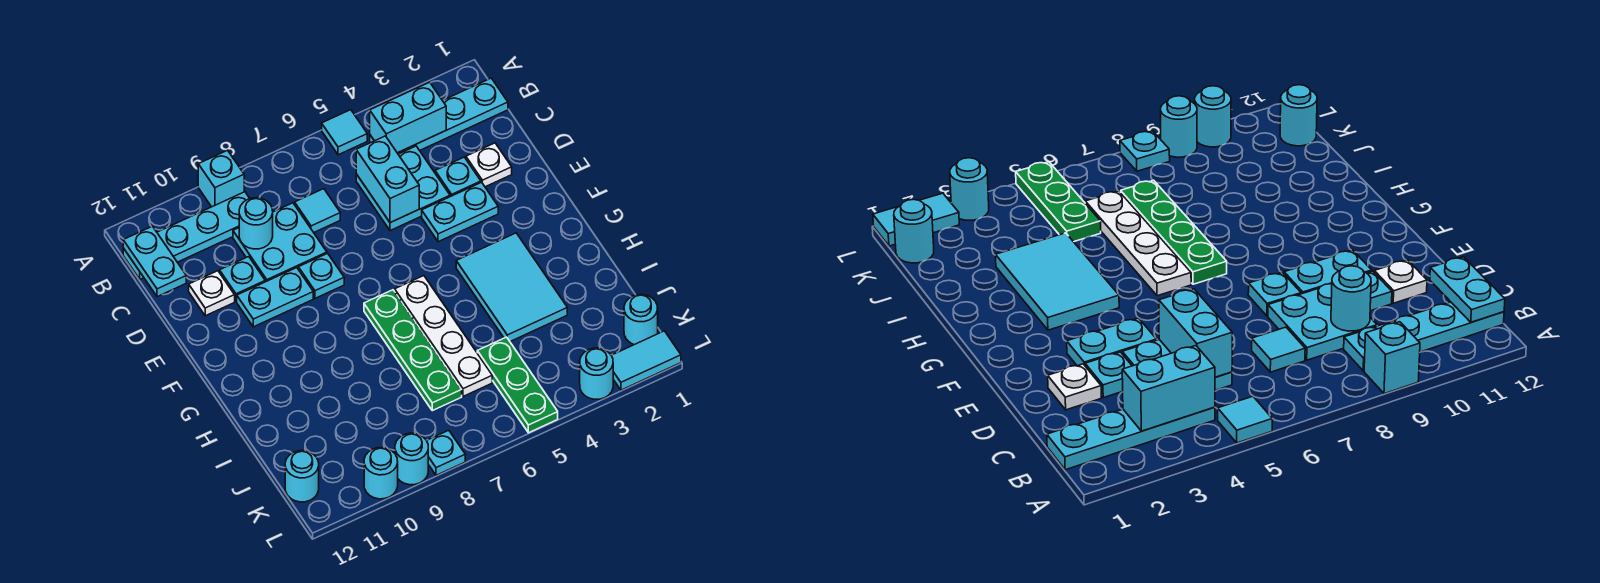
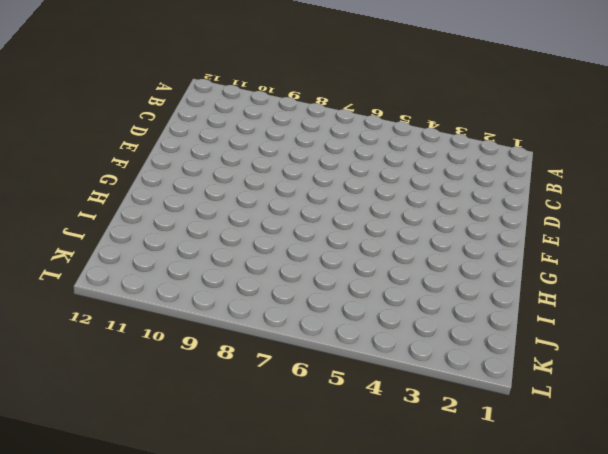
none -> cyan 1x1 tile [322,110,367,155]
none -> cyan 1x1 brick [198,150,244,207]
none -> cyan 1x4 plate [370,78,508,154]

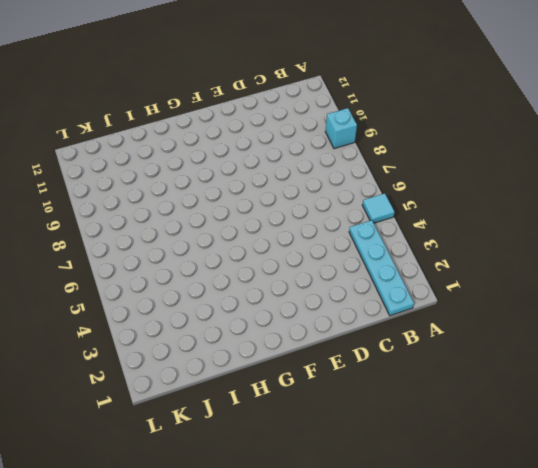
none -> cyan 1x4 plate [123,192,250,279]
none -> cyan 2x2 plate [356,146,450,231]
none -> cyan 1x1 tile [295,189,340,232]

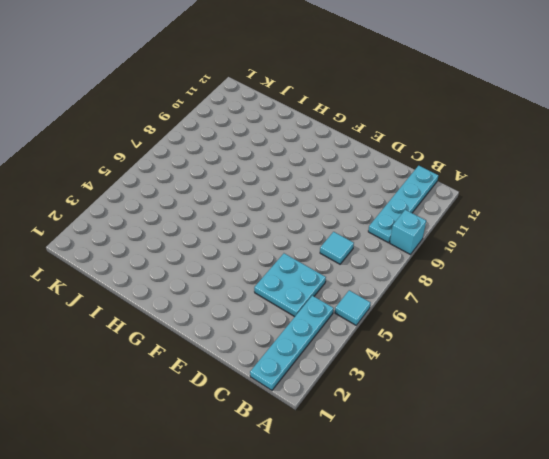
none -> cyan 2x2 plate [233,203,327,282]
none -> white 1x1 plate [466,143,512,187]
none -> cyan 1x1 plate [435,157,481,197]

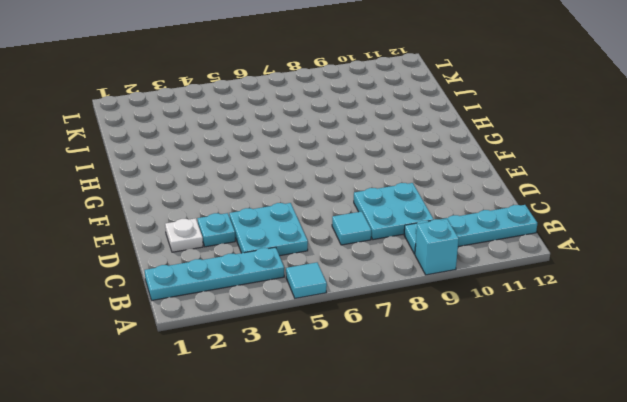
none -> cyan 1x1 plate [220,257,265,302]
none -> white 1x1 plate [189,271,235,316]
none -> cyan 1x2 plate [422,182,498,242]

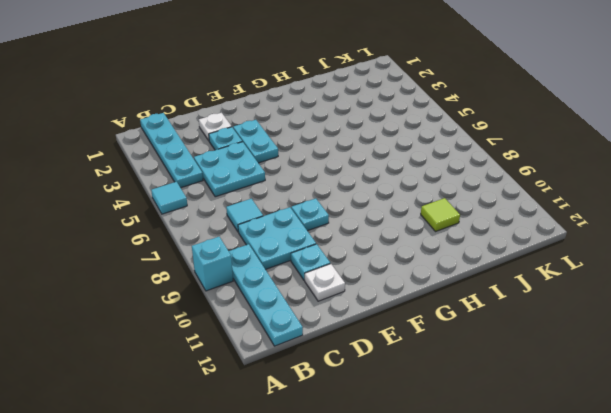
lime 1x1 tile [421,198,460,231] -> none
none -> cyan 1x2 plate [237,268,313,327]
none -> cyan 2x3 tile [456,233,567,342]
none -> white 1x4 plate [395,276,492,396]

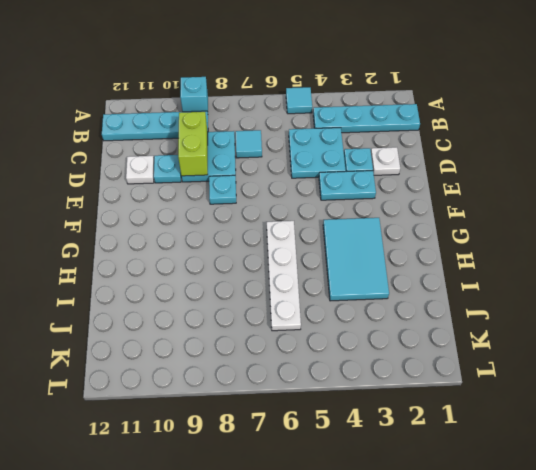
lime 1x2 brick [178,112,208,176] -> cyan 1x1 round brick [239,198,273,249]
none -> cyan 1x2 plate [237,268,313,327]
none -> green 1x4 plate [364,290,462,411]
none -> green 1x3 plate [477,337,558,433]

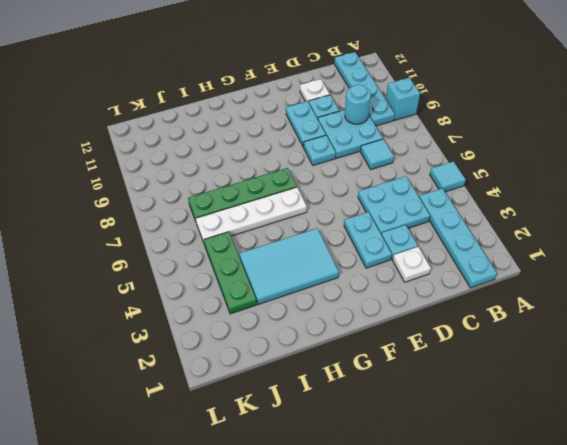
green 1x3 plate [204,232,257,314] -> green 1x3 plate turned to [477,337,558,433]
none -> cyan 1x1 round brick [624,294,658,345]
none -> cyan 1x1 round brick [285,451,319,502]
none -> cyan 1x2 tile [611,331,681,390]

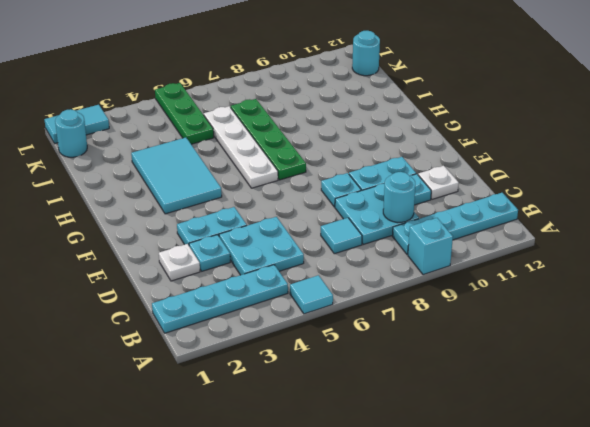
none -> cyan 1x1 round brick [580,348,613,399]
none -> cyan 1x1 plate [427,430,465,475]
none -> cyan 1x1 round brick [395,433,428,485]

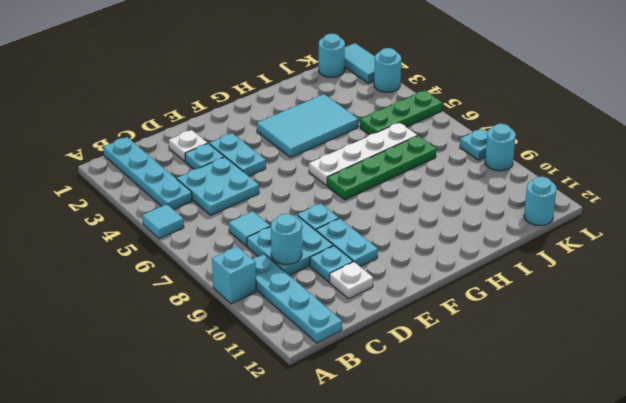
none -> cyan 1x1 round brick [364,448,398,499]
none -> cyan 1x2 brick [370,82,446,153]
none -> cyan 1x2 plate [123,226,186,297]

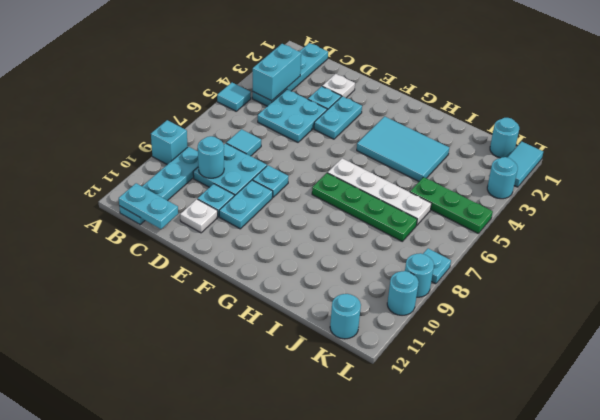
none -> cyan 1x2 brick [356,136,419,223]

